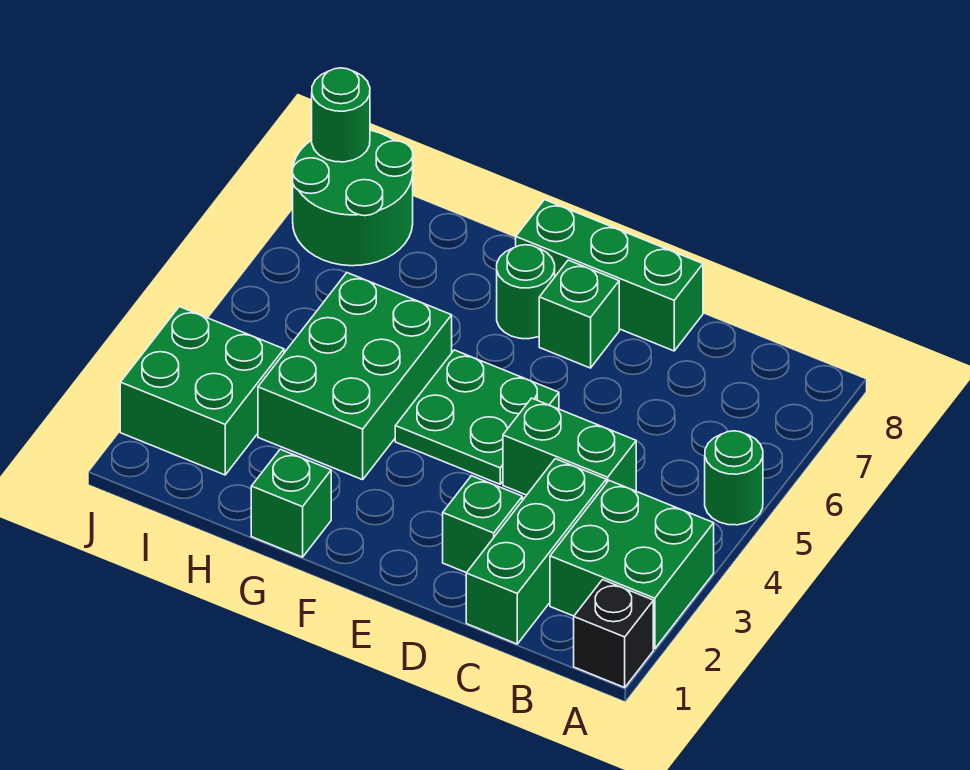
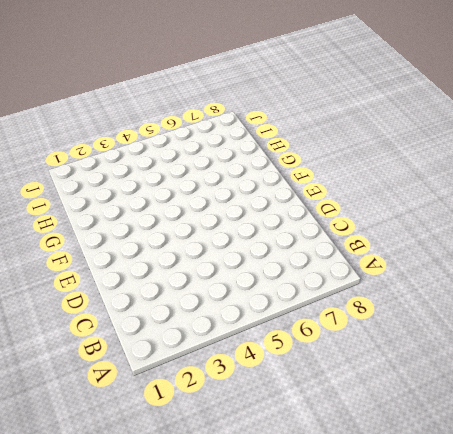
none -> black 1x1 brick [574,580,653,687]
none -> green 2x2 brick [550,481,714,649]
none -> green 1x1 round brick [705,431,763,525]

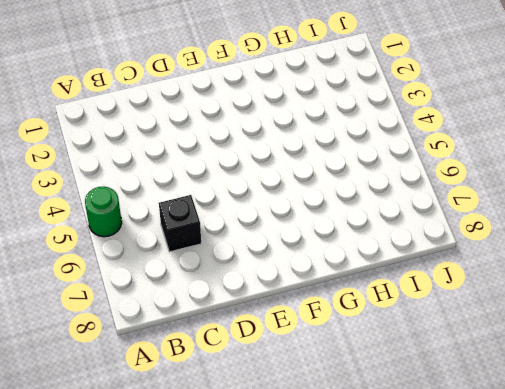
black 1x1 brick [159,195,201,252] -> black 1x1 brick moved to [574,580,653,687]
none -> green 2x2 brick [550,481,714,649]
none -> green 1x3 brick [466,459,606,644]
none -> green 1x2 brick [503,398,636,495]

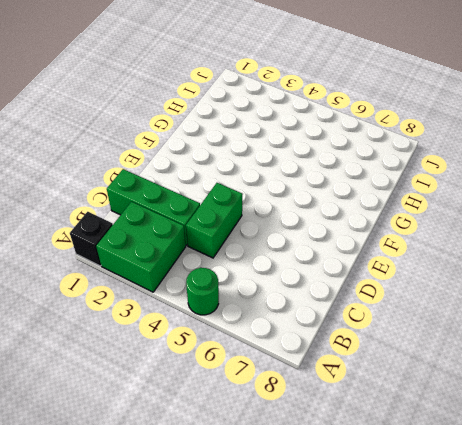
none -> green 1x1 brick [443,476,522,573]
none -> green 1x3 brick [516,200,703,351]
none -> green 2x2 plate [395,350,559,484]

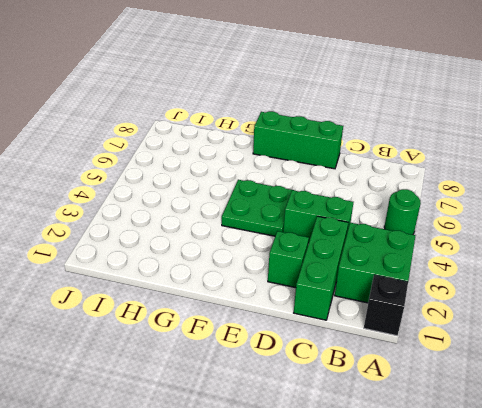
none -> green 1x1 brick [539,260,619,368]
none -> green 1x1 round brick [497,245,555,339]
none -> green 1x1 brick [251,449,331,557]

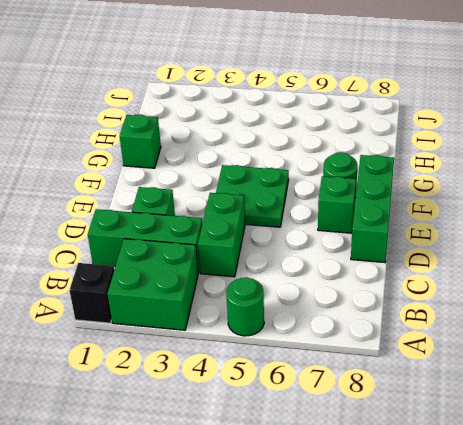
none -> green 2x3 brick [258,273,452,480]
none -> green 2x2 brick [120,307,284,475]
none -> green 2x2 round brick [293,130,413,266]

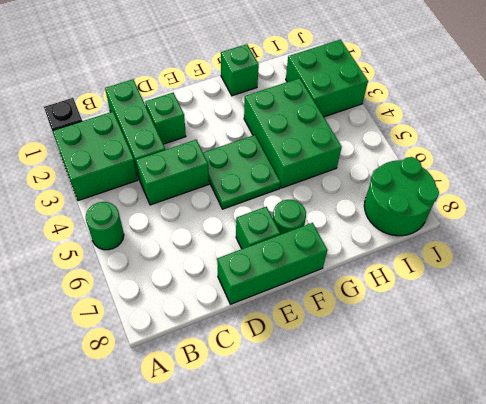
none -> green 1x1 round brick [312,68,370,162]

